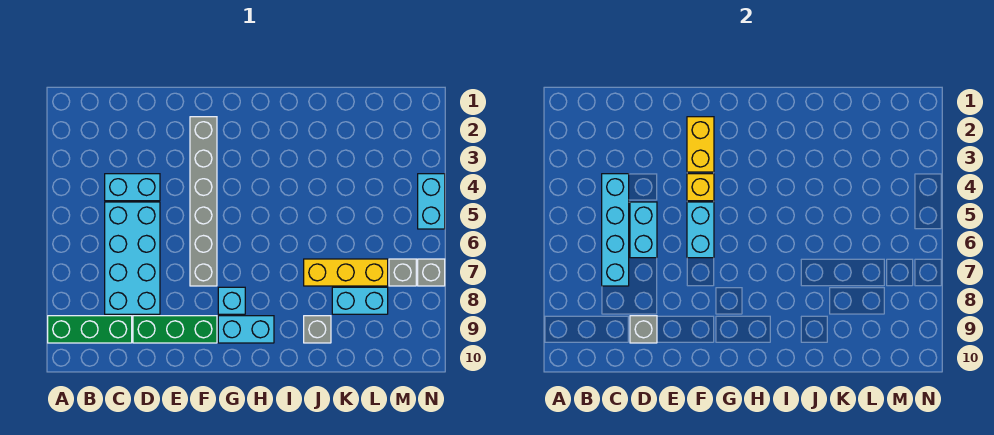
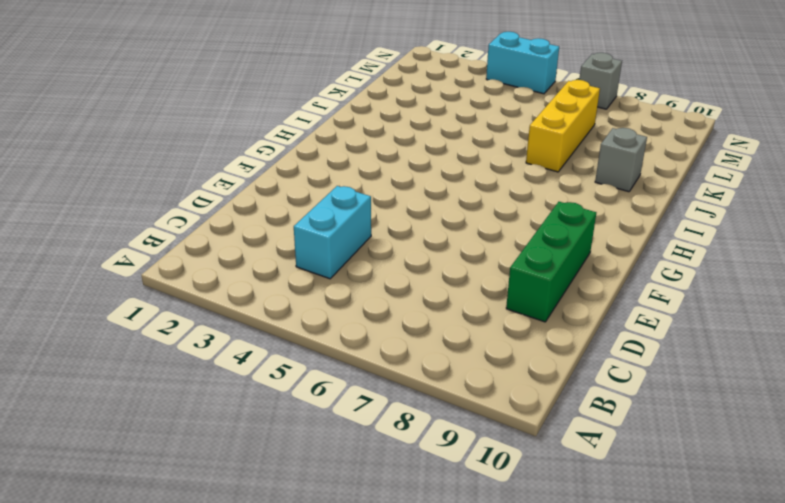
none -> green 1x3 brick [48,316,132,343]
none -> cyan 2x4 brick [105,202,160,314]
none -> grey 1x6 brick [190,117,217,286]

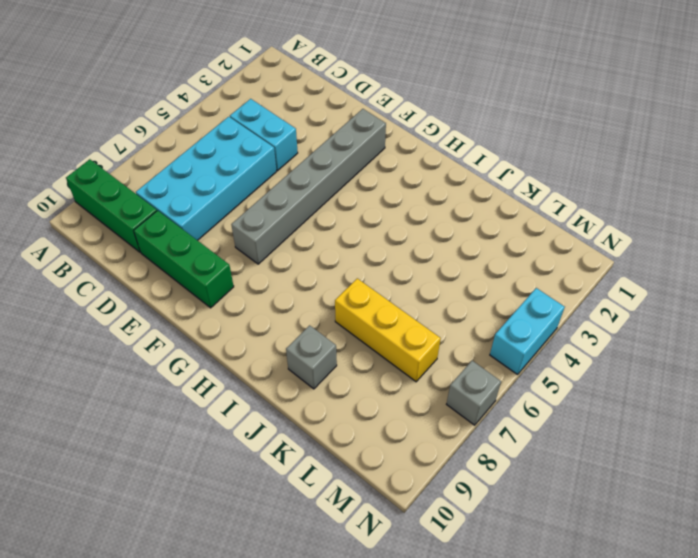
none -> cyan 1x1 brick [218,287,245,314]
none -> cyan 1x2 brick [218,316,274,343]
none -> cyan 1x2 brick [332,287,388,314]

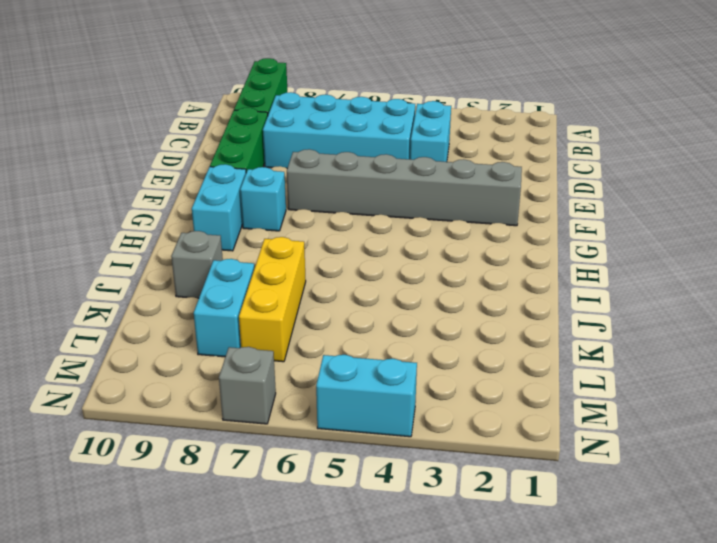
none -> grey 1x1 brick [389,259,416,286]
none -> cyan 1x4 brick [602,174,629,286]
none -> cyan 1x2 brick [630,202,657,258]

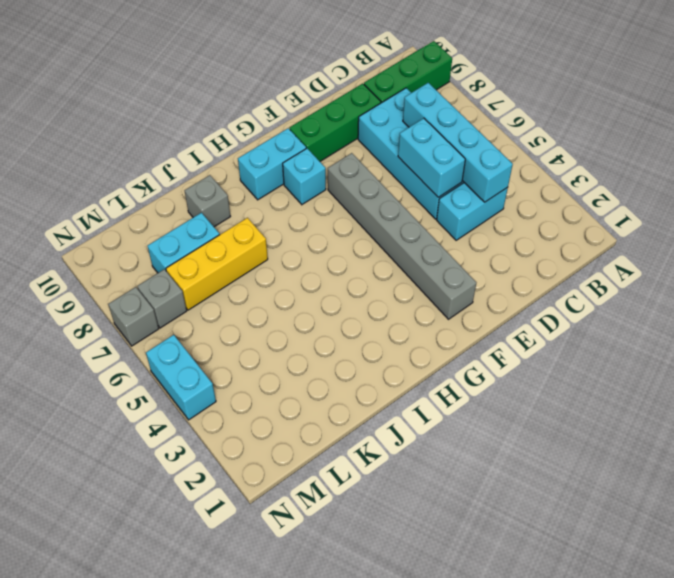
none -> grey 1x1 brick [630,316,657,343]
none -> yellow 1x2 brick [687,117,714,172]
none -> yellow 1x1 brick [687,174,714,201]

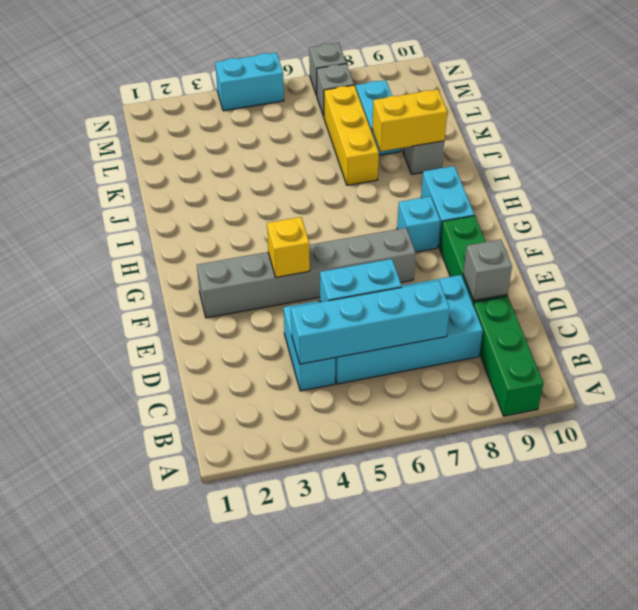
yellow 1x2 brick [372,89,447,151] -> yellow 1x2 brick moved to [687,117,714,172]
none -> cyan 1x2 brick [687,202,714,258]

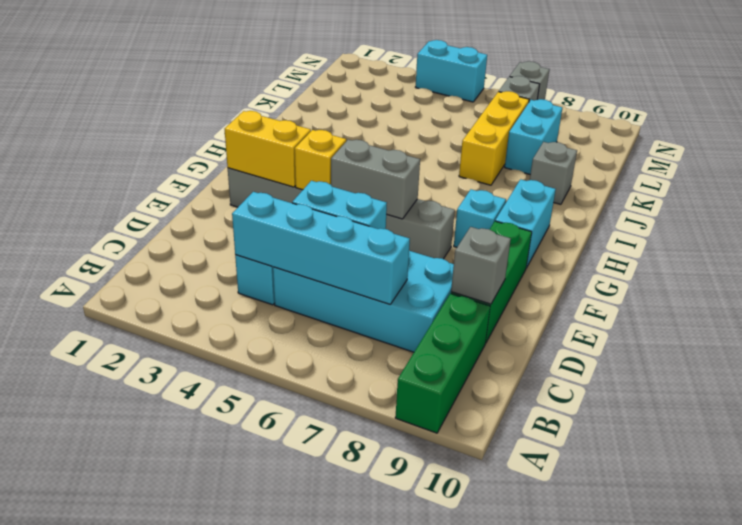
grey 1x2 brick [331,140,420,219] -> cyan 1x2 brick [687,202,714,258]

